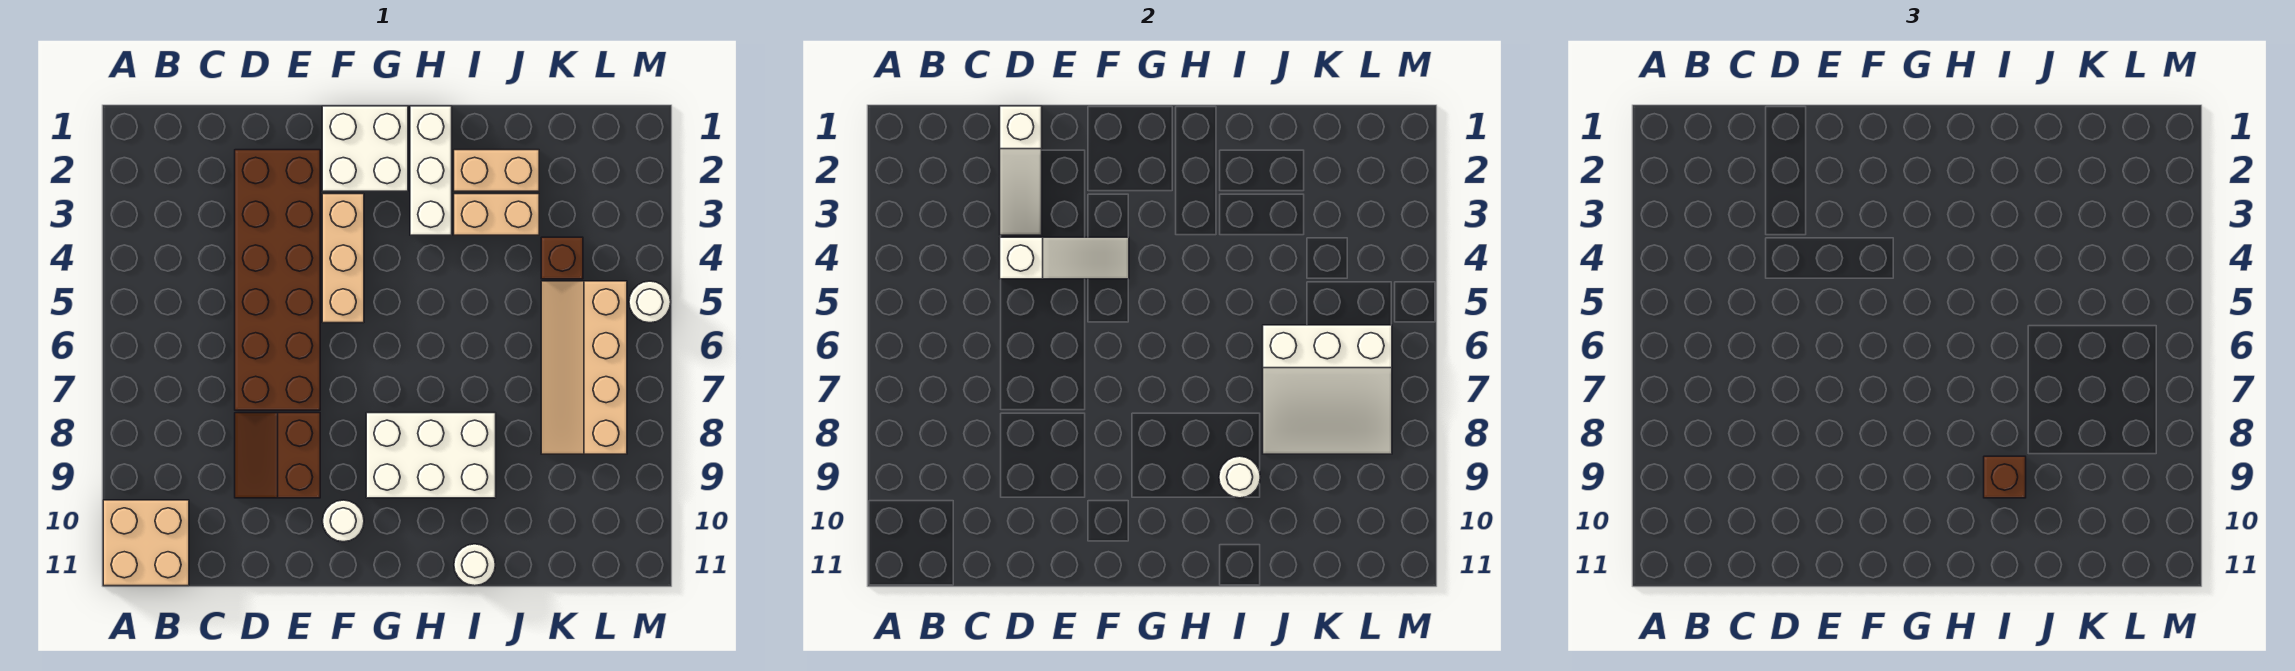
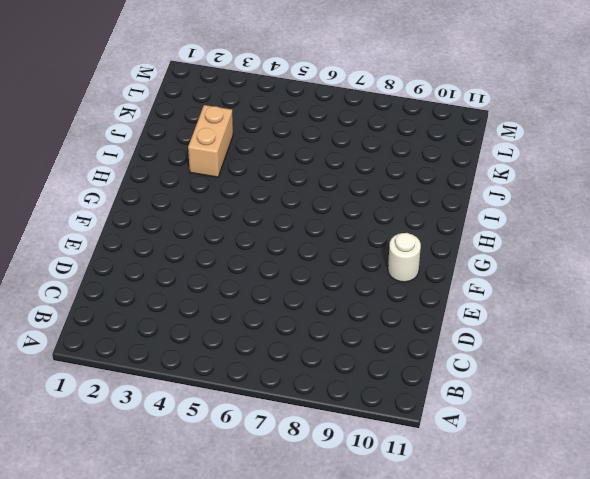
none -> tan 2x2 brick [103,500,189,586]
none -> brown 2x6 brick [235,150,320,410]
none -> brown 2x2 slope [235,413,320,498]

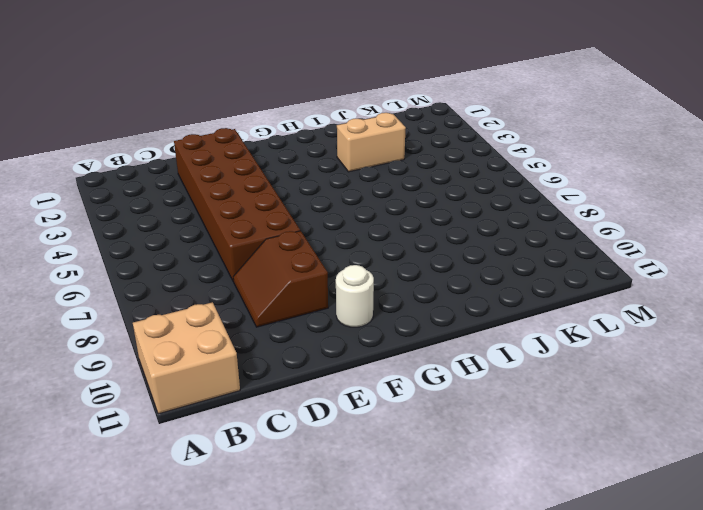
none -> white 2x2 brick [322,106,408,191]
none -> tan 1x3 brick [322,194,364,323]
none -> white 2x3 brick [366,413,496,498]

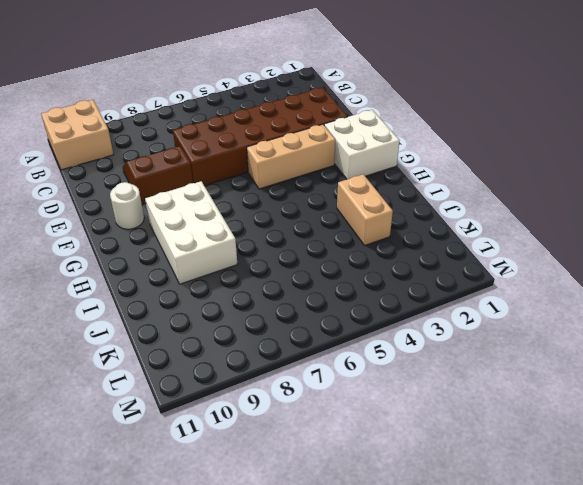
none -> white 1x3 brick [410,106,452,235]
none -> tan 1x2 brick [454,150,539,191]
none -> white 1x1 round brick [454,544,495,586]

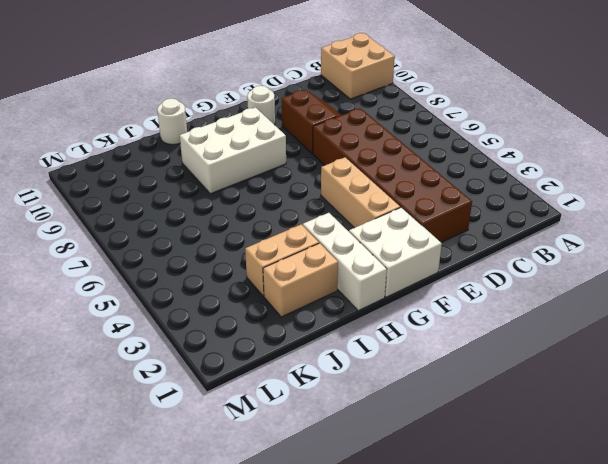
none -> brown 1x1 brick [541,237,583,279]
none -> tan 2x4 slope [541,281,627,454]
none -> white 1x1 round brick [629,281,671,323]

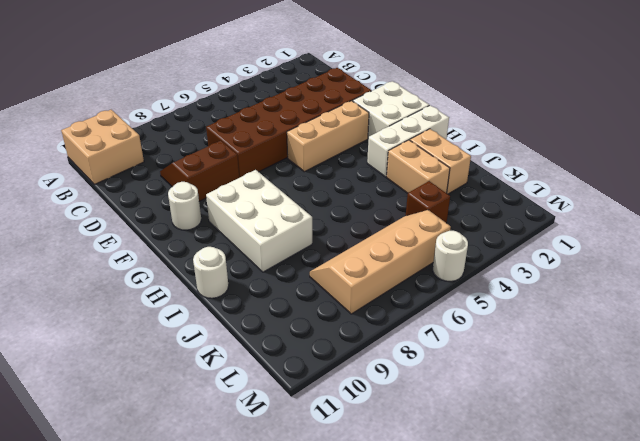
none -> white 1x3 slope [1000,106,1042,235]
none -> white 1x3 slope [1000,237,1129,279]
none -> white 1x1 round brick [1219,456,1260,498]

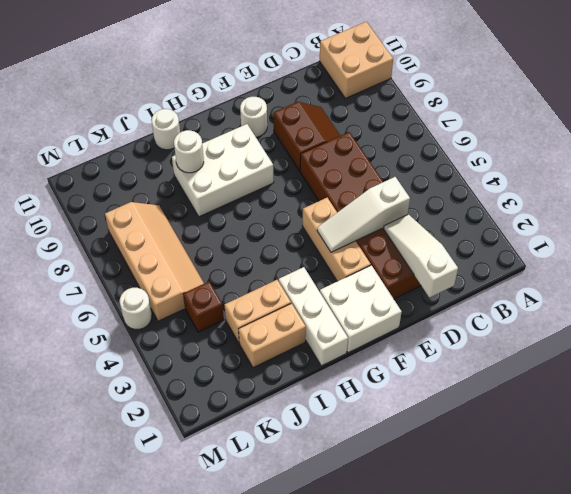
none -> white 3x3 slope [1263,325,1392,454]
none -> brown 1x1 brick [1984,456,2026,498]

